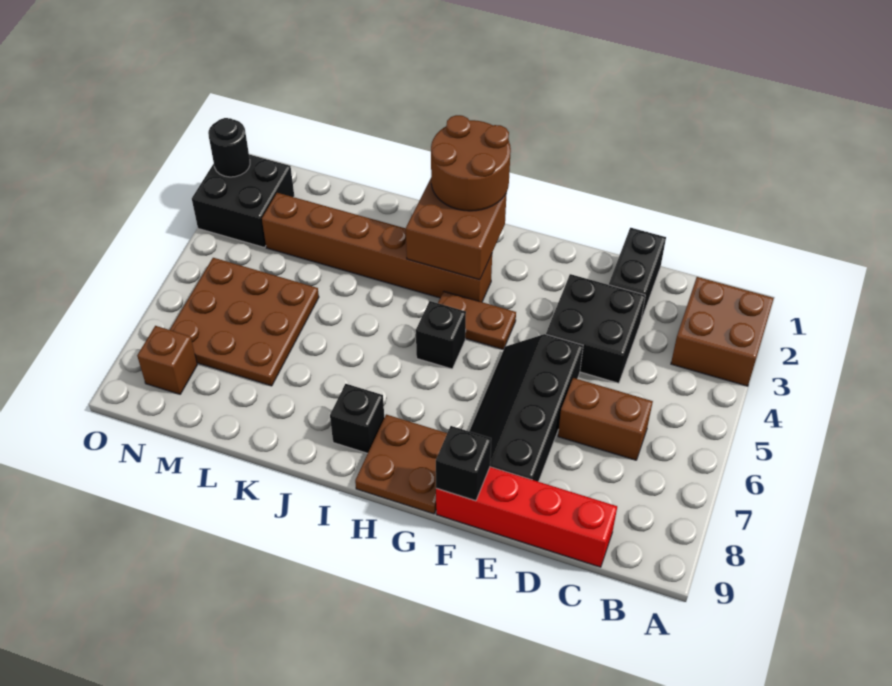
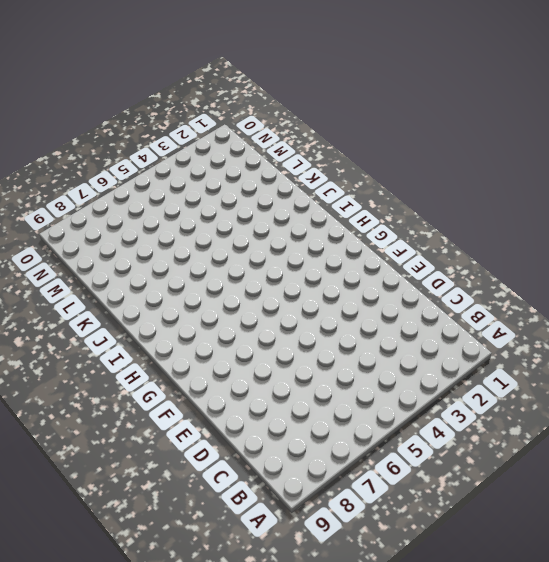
none -> brown 2x2 brick [671,277,774,386]
none -> brown 1x2 brick [558,378,653,460]
none -> red 1x4 brick [436,467,617,567]

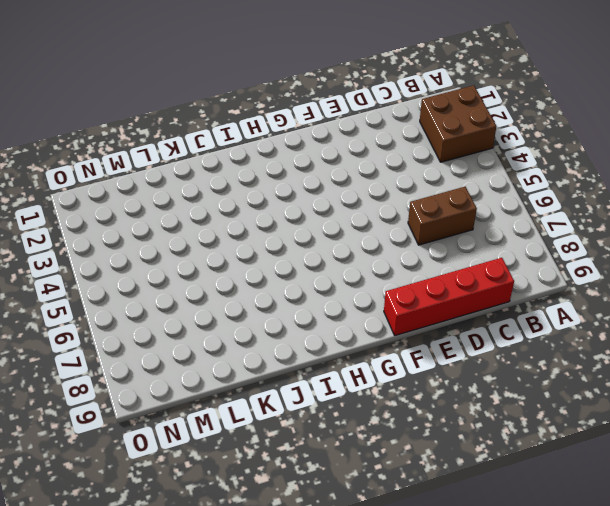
none -> black 1x2 brick [609,228,666,320]
none -> black 2x2 brick [546,274,645,383]
none -> black 2x4 slope [469,334,583,482]

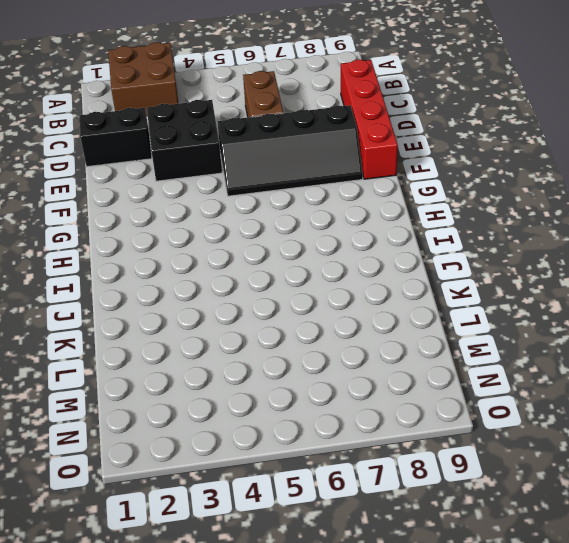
none -> brown 1x2 plate [438,291,516,350]
none -> brown 2x2 plate [355,414,447,514]
none -> brown 1x6 brick [262,193,492,302]

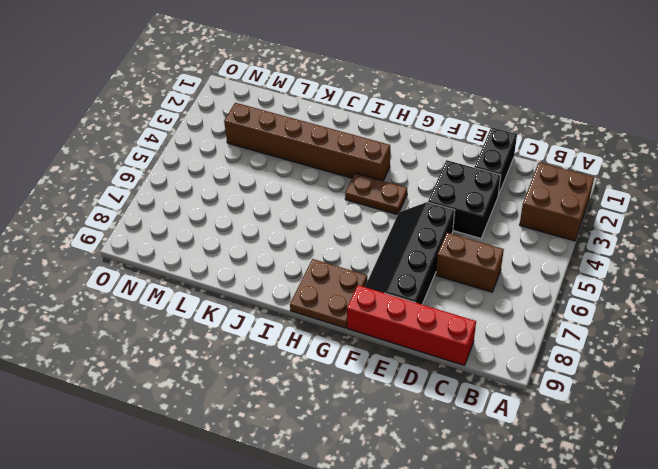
none -> black 1x1 brick [416,301,466,369]
none -> black 1x1 brick [330,384,384,453]
none -> brown 3x3 plate [170,258,319,386]

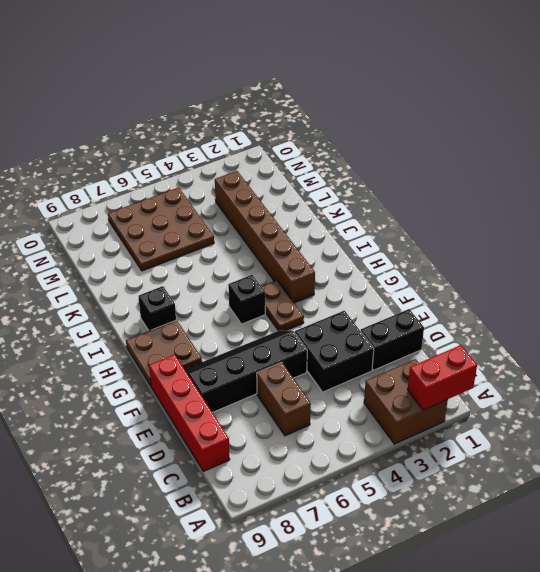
red 1x2 brick [408,345,477,410] -> none
none -> black 2x2 brick [192,155,294,248]
none -> brown 1x1 brick [137,326,197,394]
none -> black 1x1 brick [436,426,491,501]

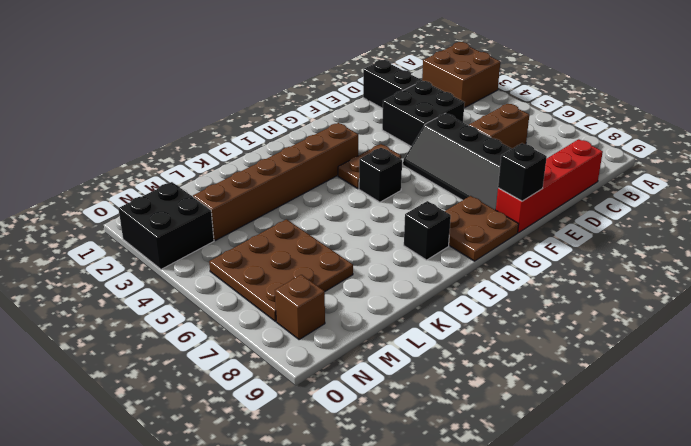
none -> brown 2x2 brick [406,179,507,280]
none -> black 1x1 round brick [208,118,250,177]
none -> brown 2x2 round brick [431,115,511,211]

